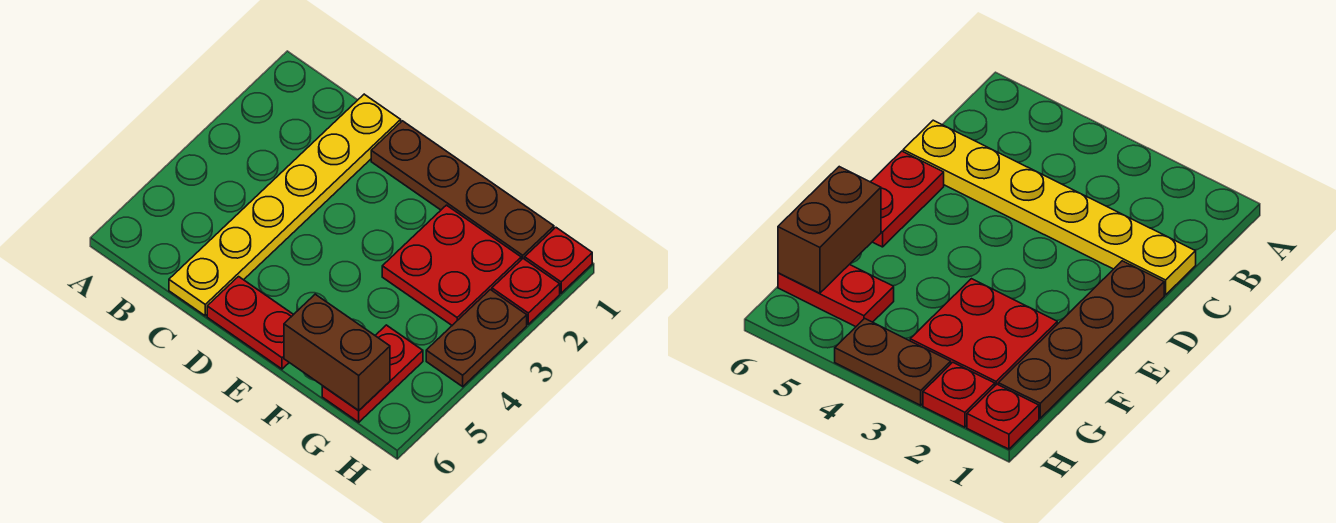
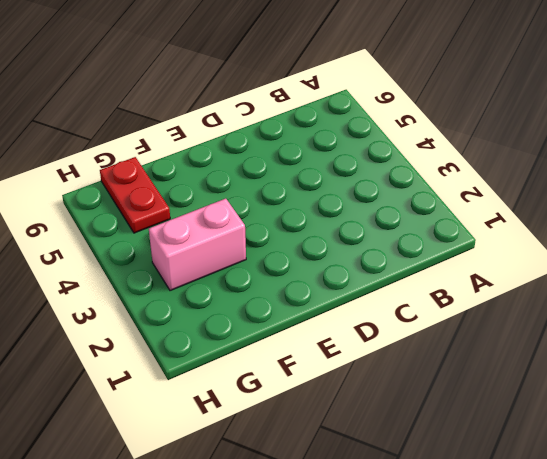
pink 1x2 brick [149,199,246,291] -> red 2x2 plate [382,205,521,325]
none -> yellow 1x6 plate [169,94,401,316]
none -> brown 1x4 plate [371,121,554,260]

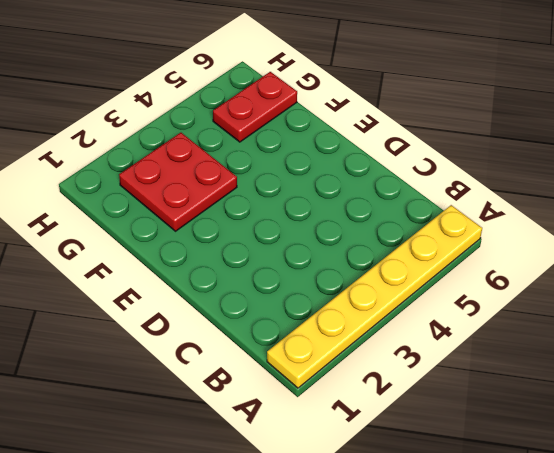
yellow 1x6 plate [267,205,482,388] -> yellow 1x6 plate moved to [169,94,401,316]
none -> brown 1x4 plate [371,121,554,260]
none -> red 1x2 plate [207,277,294,369]

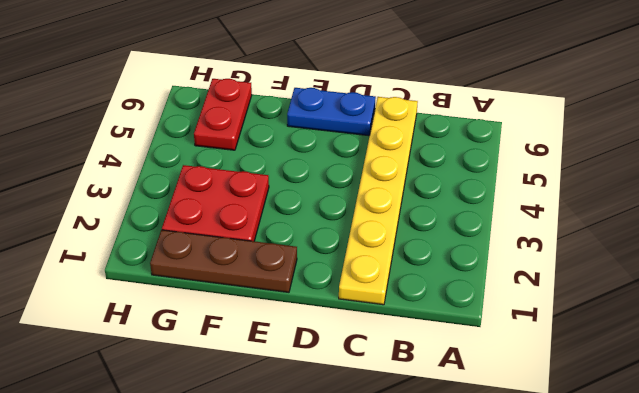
blue 1x2 plate [287,88,376,136] -> red 1x2 plate [207,277,294,369]
brown 1x3 plate [150,230,297,292] -> brown 1x4 plate [371,121,554,260]
none -> red 1x1 plate [525,228,592,293]
none -> red 1x1 plate [492,259,560,324]

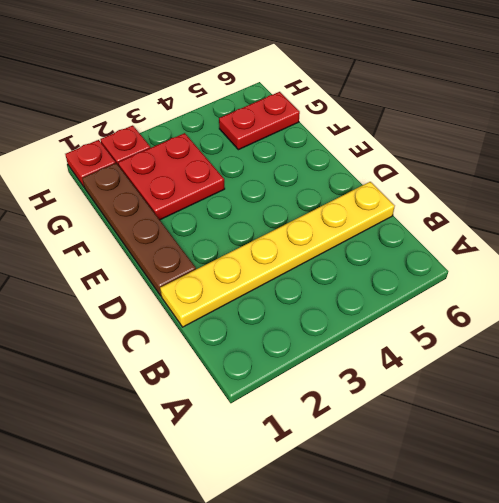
none -> red 1x2 plate [207,277,294,369]
none -> brown 1x2 plate [426,290,527,387]

